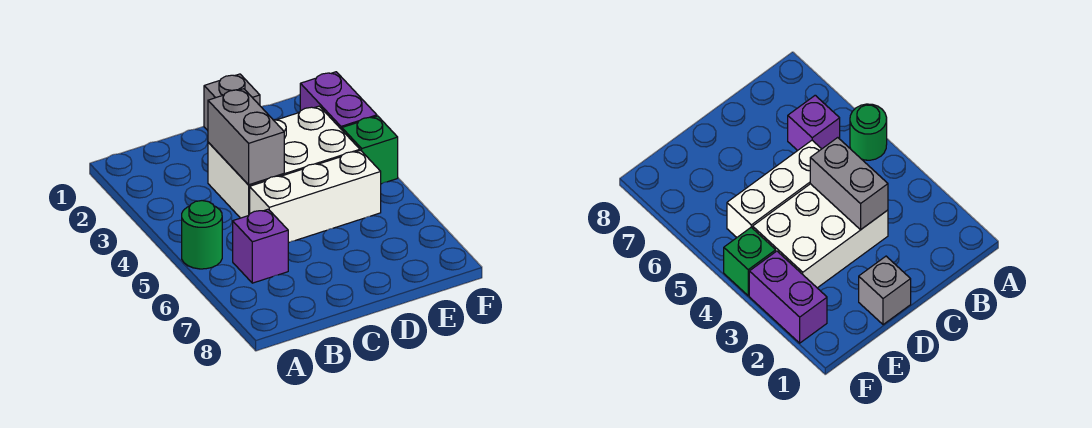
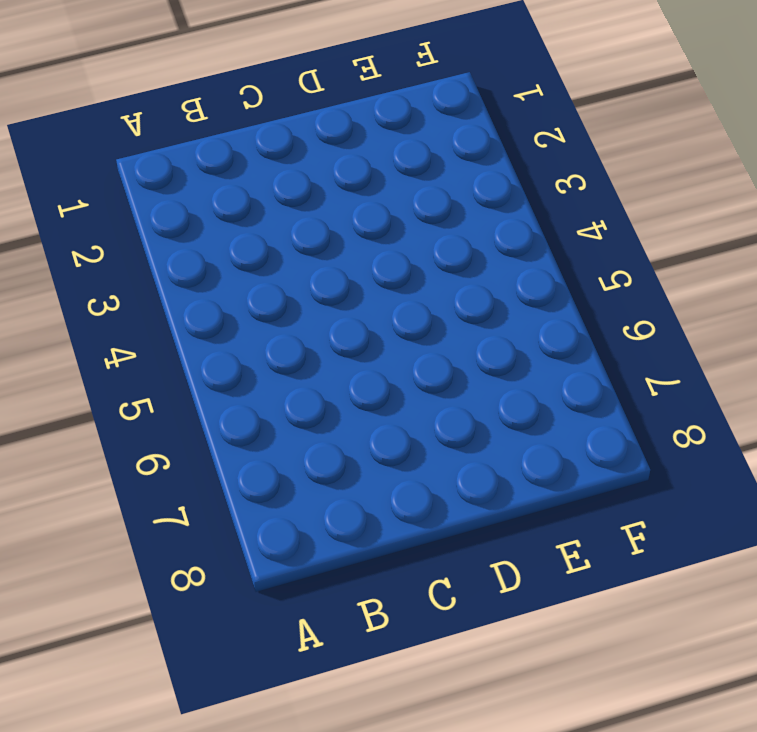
none -> green 1x1 round brick [182,201,222,269]
none -> purple 1x1 brick [233,209,288,283]

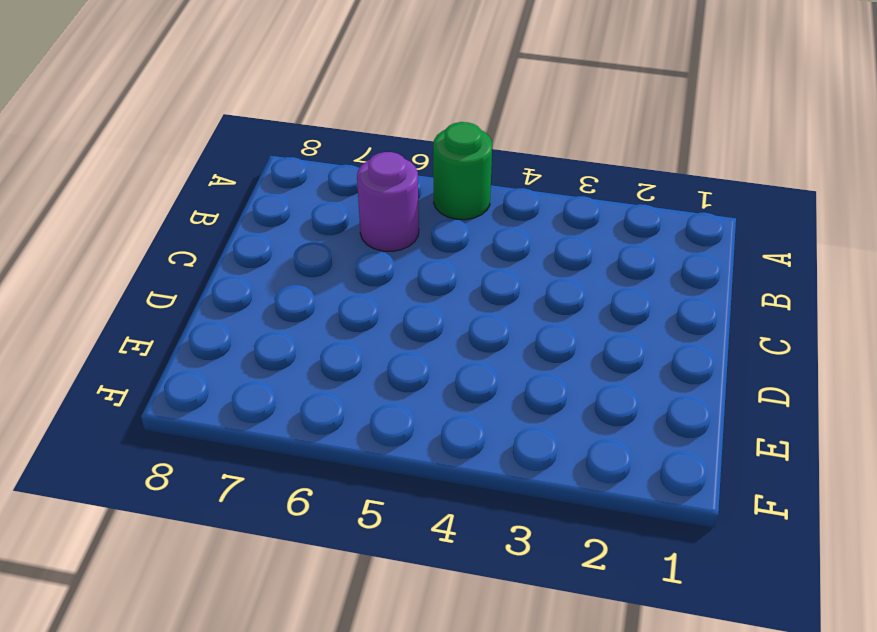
purple 1x1 round brick [357,152,419,251] -> purple 1x1 brick [233,209,288,283]
none -> white 2x3 brick [208,106,360,218]
none -> white 1x3 brick [250,151,381,243]

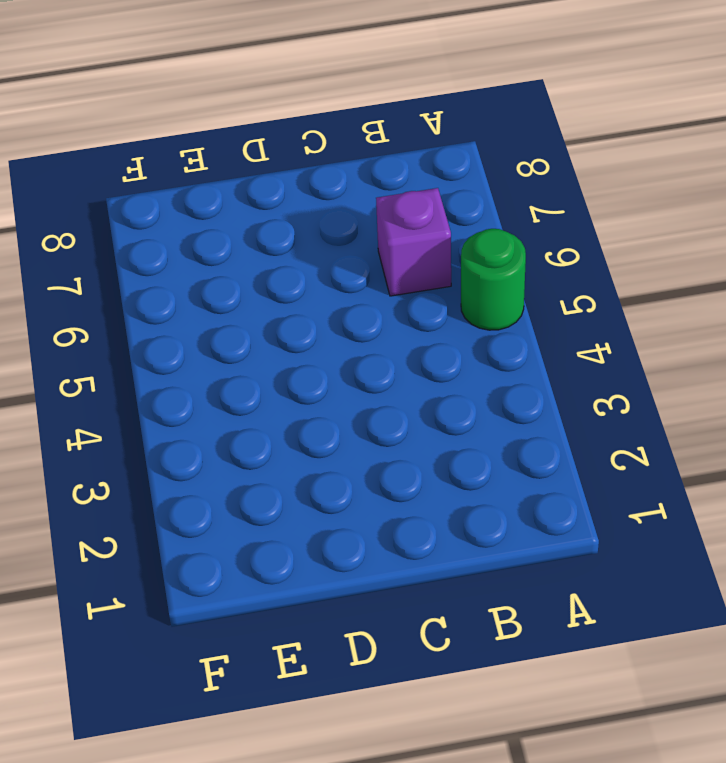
none -> white 2x3 brick [208,106,360,218]
none -> white 1x3 brick [250,151,381,243]

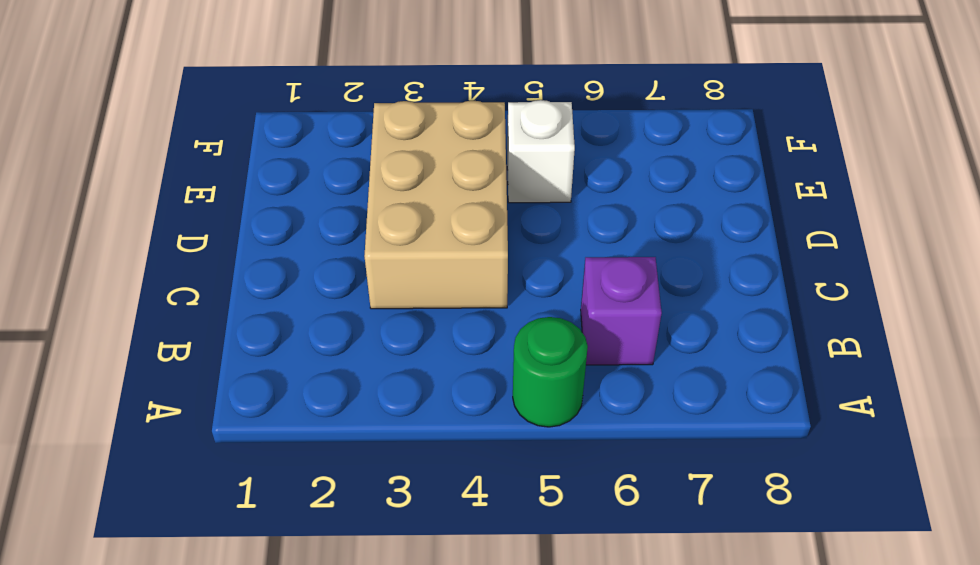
tan 2x3 brick [364,101,508,309] -> white 2x3 brick [208,106,360,218]
white 1x1 brick [507,100,575,203] -> white 1x3 brick [250,151,381,243]
none -> grey 1x1 brick [204,74,260,130]
none -> purple 1x2 brick [300,72,377,130]

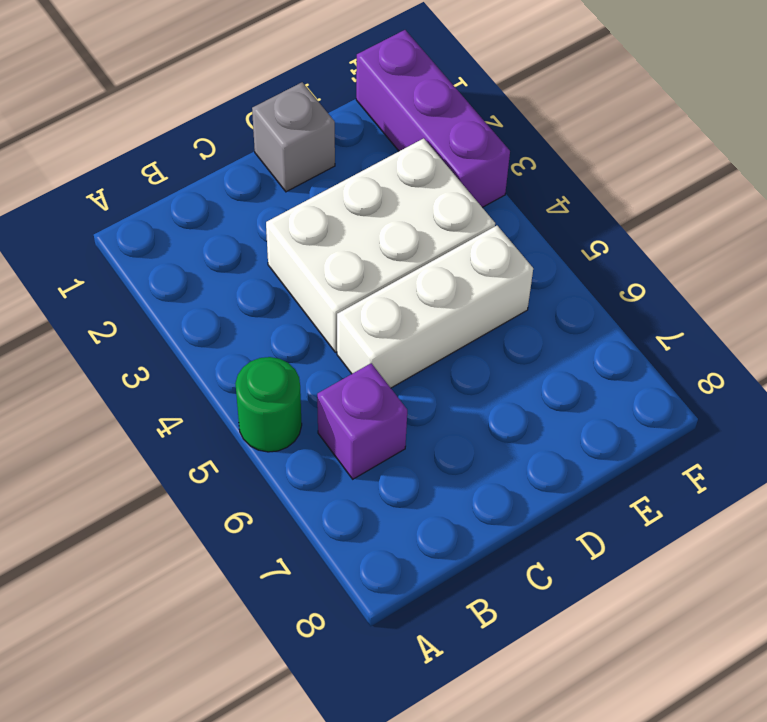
purple 1x3 brick [356,30,510,207] -> purple 1x2 brick [300,72,377,130]
none -> green 1x1 brick [342,116,398,184]
none -> grey 1x2 brick [208,89,284,185]

